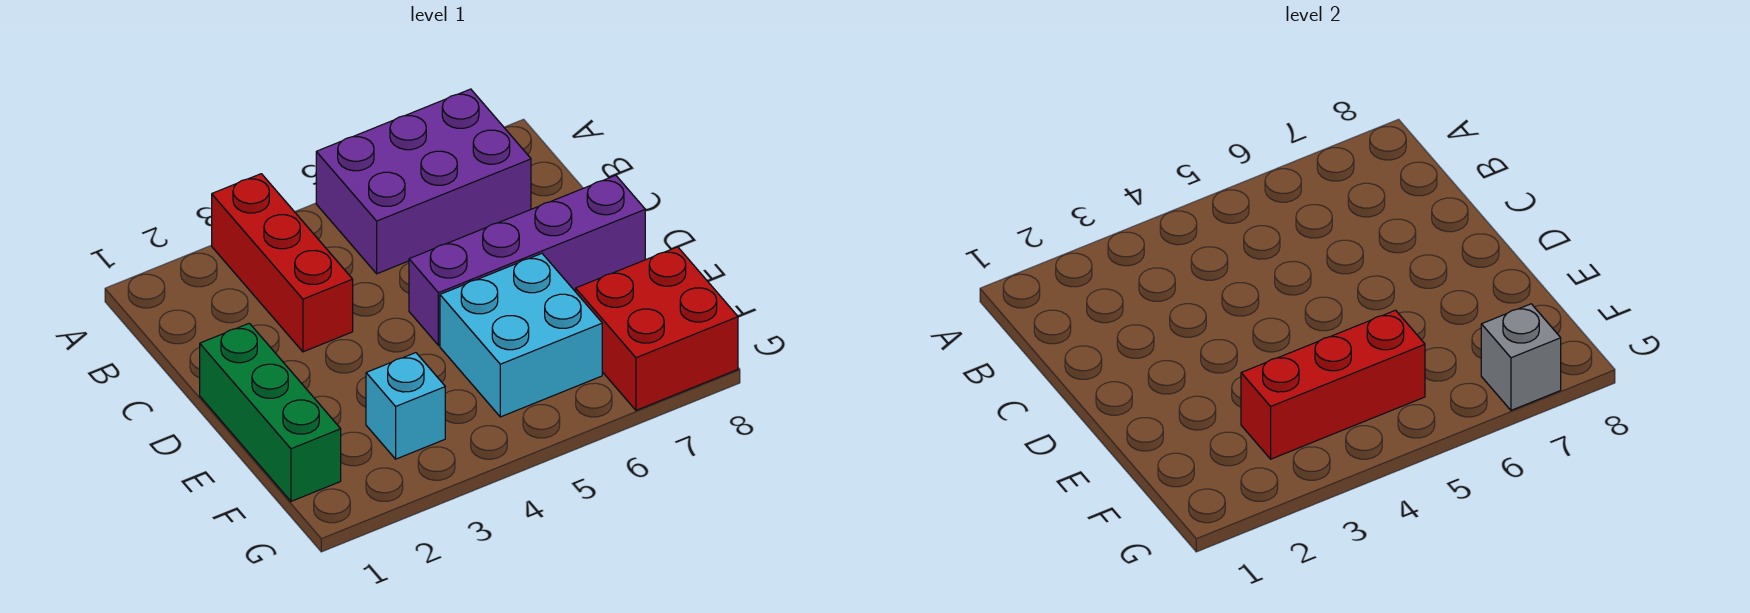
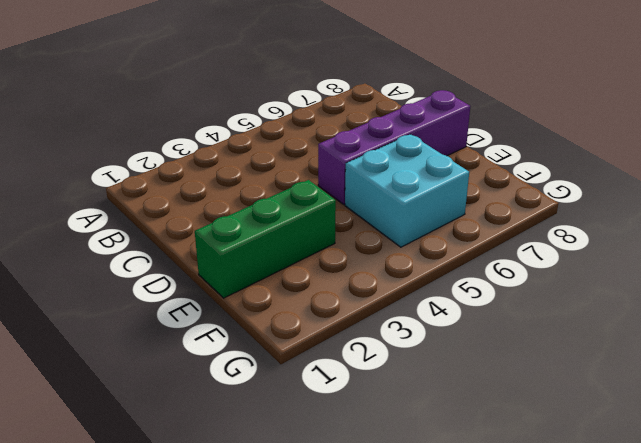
green 1x3 brick [195,180,336,298] -> green 1x3 brick turned to [200,323,341,501]
none -> red 1x3 brick [212,174,353,352]
none -> purple 2x3 brick [316,89,531,274]

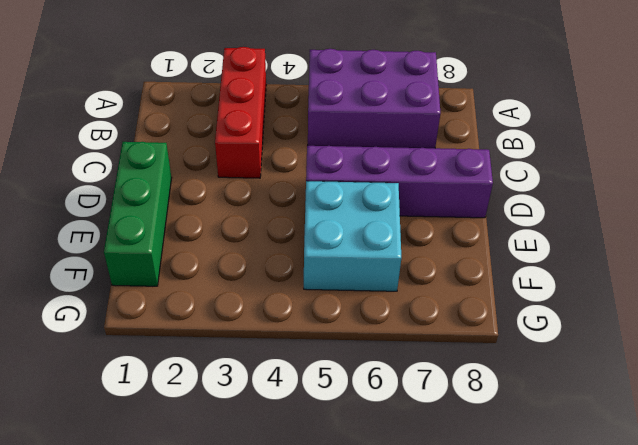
none -> cyan 1x1 brick [366,353,445,459]
none -> red 2x2 brick [576,247,738,410]

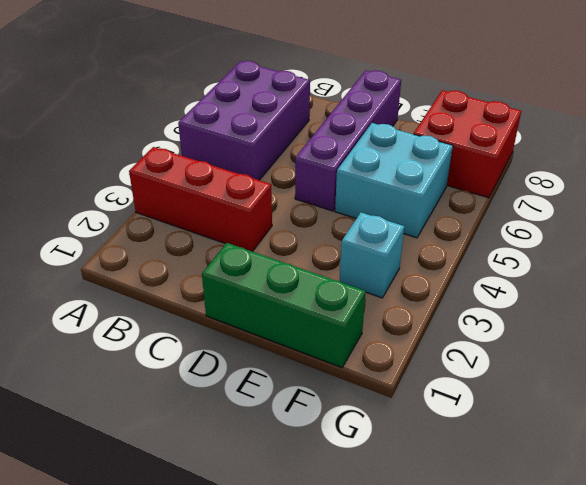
none -> red 1x3 brick [1241,310,1425,459]
none -> grey 1x1 brick [1481,304,1561,410]

